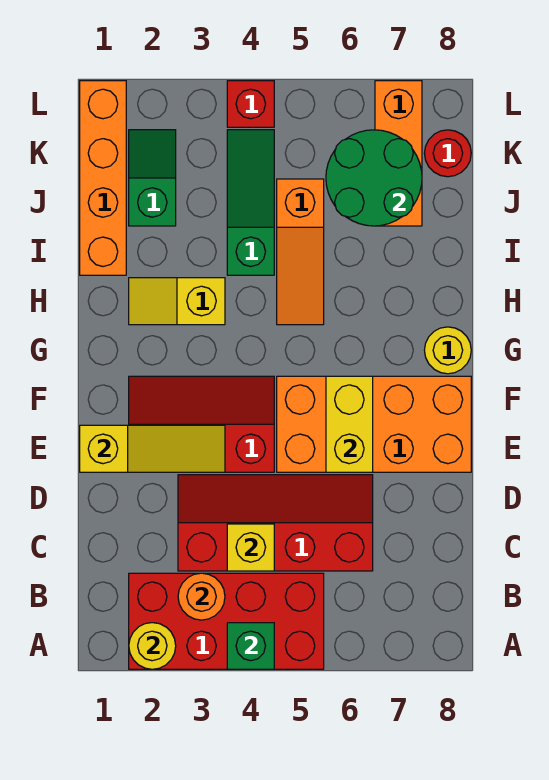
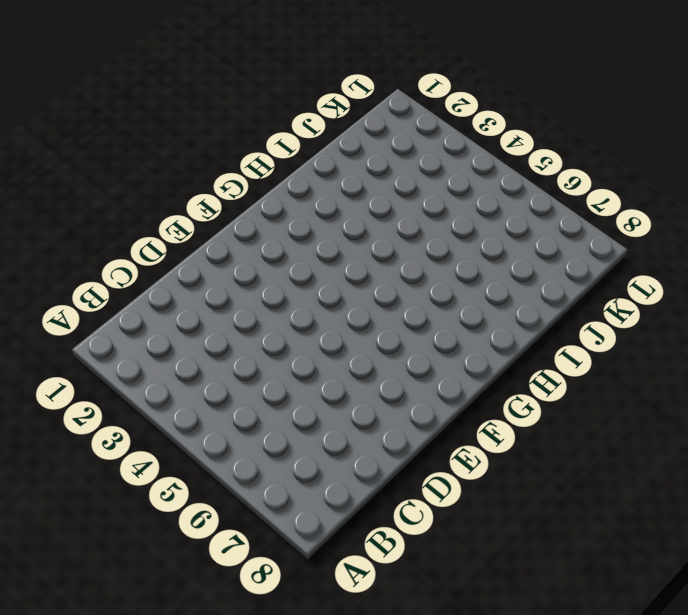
none -> red 2x4 brick [129,573,324,669]
none -> red 2x4 slope [178,475,373,571]
none -> red 2x3 slope [129,376,274,472]

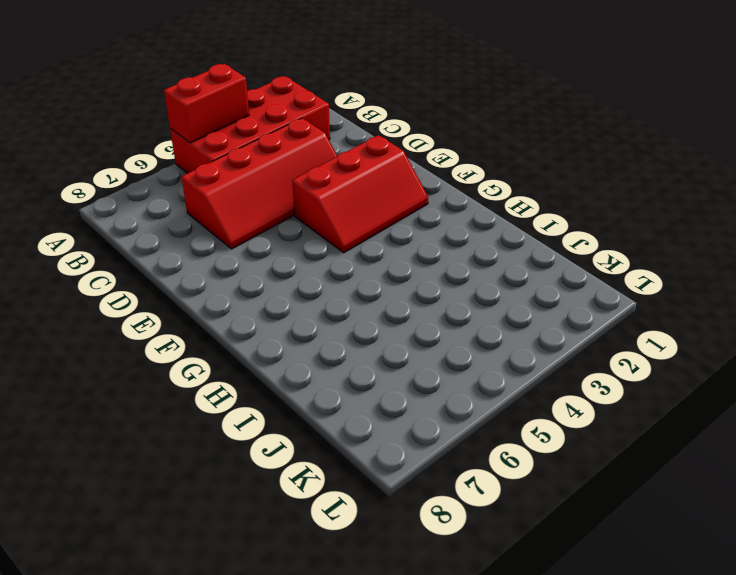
red 1x2 brick [164,64,249,143] -> green 1x1 brick [227,623,274,669]
none -> orange 2x4 brick [277,376,471,472]
none -> yellow 1x1 round brick [424,327,471,374]
none -> yellow 1x2 slope [129,278,225,325]

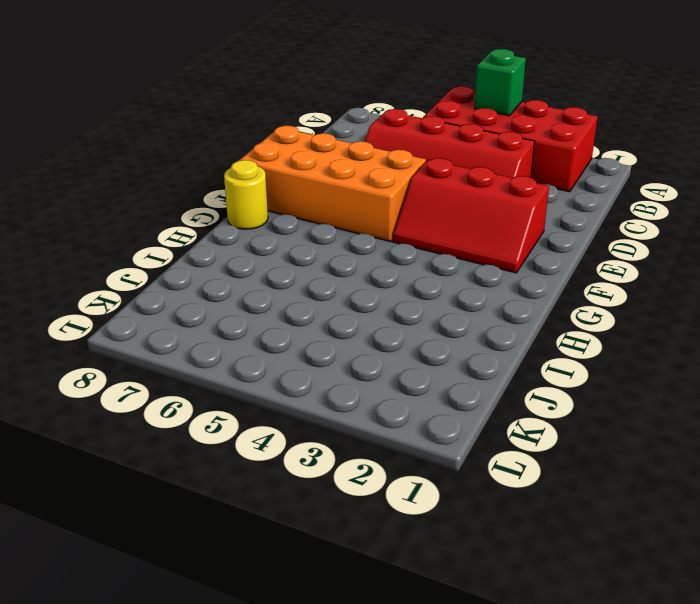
none -> yellow 1x2 slope [129,278,225,325]
none -> orange 1x3 slope [277,179,324,325]
none -> orange 1x4 brick [80,81,126,275]

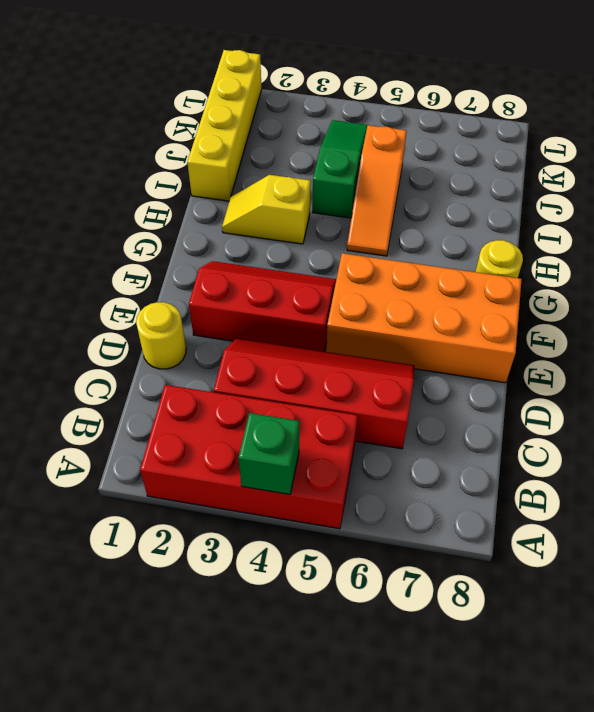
yellow 1x1 round brick [136,302,186,369] -> yellow 1x1 round brick moved to [129,623,176,669]
yellow 1x4 brick [187,50,262,201] -> orange 1x4 brick [80,81,126,275]
none -> green 1x2 slope [129,130,176,226]
none -> orange 1x3 brick [375,81,422,226]
none -> red 1x1 round brick [424,130,471,177]

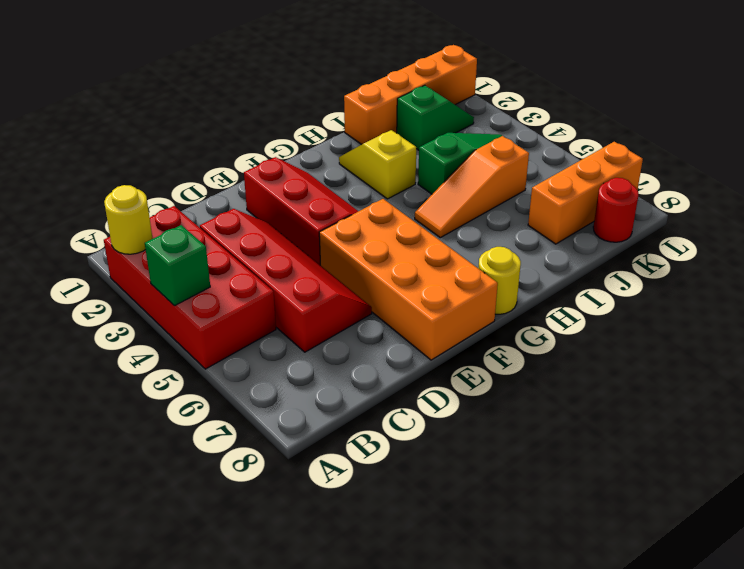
none -> red 1x1 brick [227,81,274,127]
none -> orange 1x1 round brick [178,573,225,620]
none -> yellow 1x1 brick [227,524,274,571]

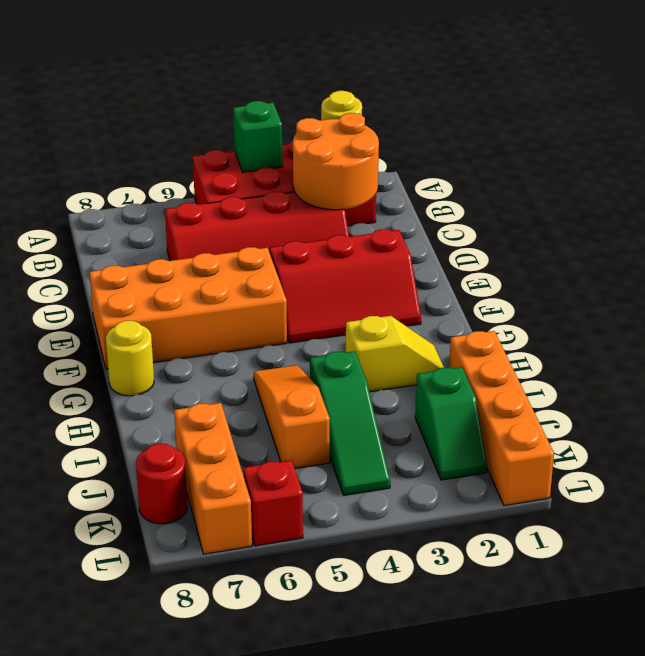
orange 2x2 round brick [293,113,379,210] -> orange 1x1 round brick [178,573,225,620]
red 1x1 brick [243,460,303,546] -> red 1x1 brick moved to [227,81,274,127]
none -> yellow 1x1 brick [227,524,274,571]
none -> yellow 1x3 slope [80,425,225,472]
none -> yellow 1x2 brick [326,376,373,472]

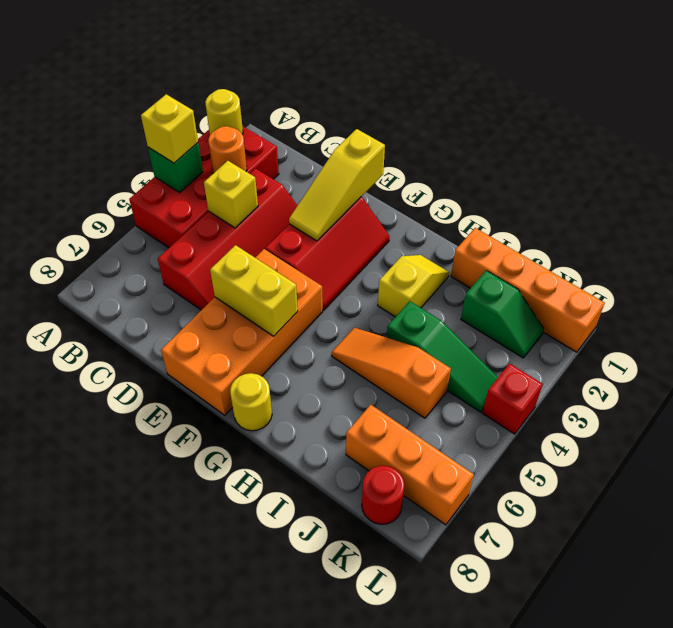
yellow 1x1 brick [141,94,198,163] -> none
none -> green 2x2 round brick [326,130,422,226]

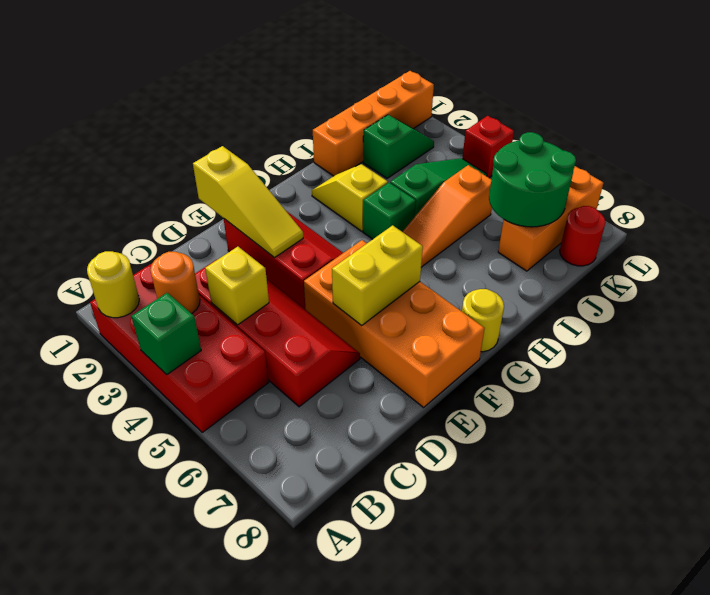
green 1x1 brick [363,183,416,239] -> none

